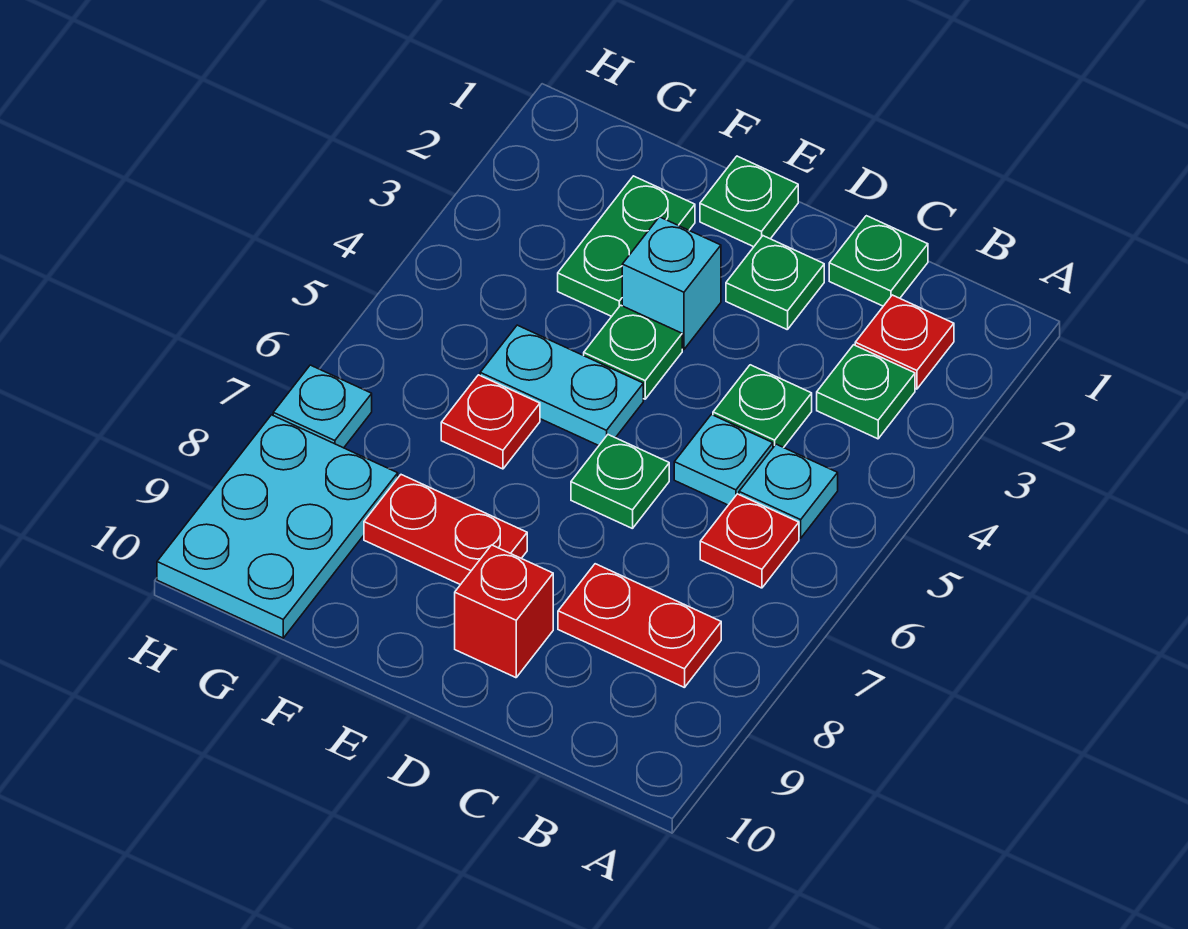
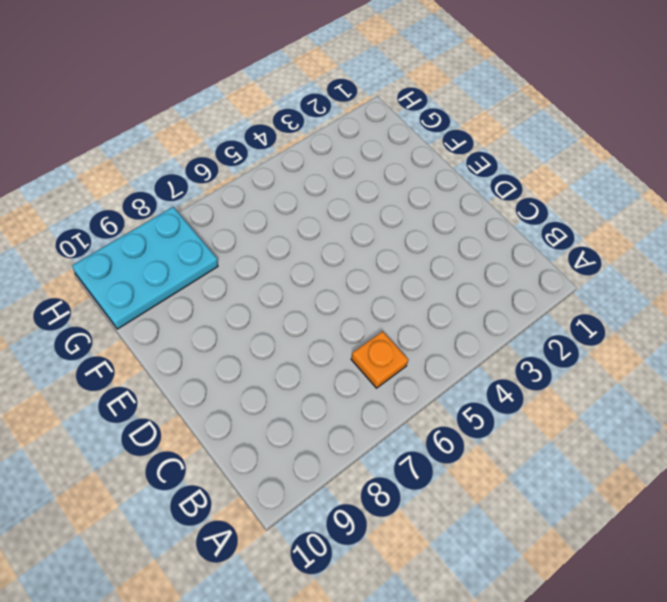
orange 1x1 plate [351,331,409,388] -> red 1x1 plate [700,494,799,588]
none -> red 1x1 plate [855,295,954,389]
none -> green 1x1 plate [817,345,915,439]
none -> cyan 1x1 plate [739,444,838,538]

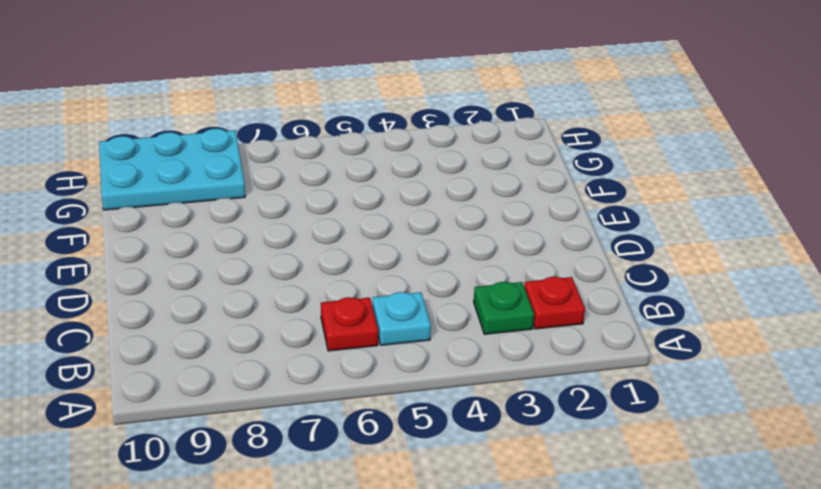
none -> red 1x2 plate [558,564,721,688]
none -> green 1x1 plate [829,216,928,306]
none -> green 1x1 plate [713,365,812,448]

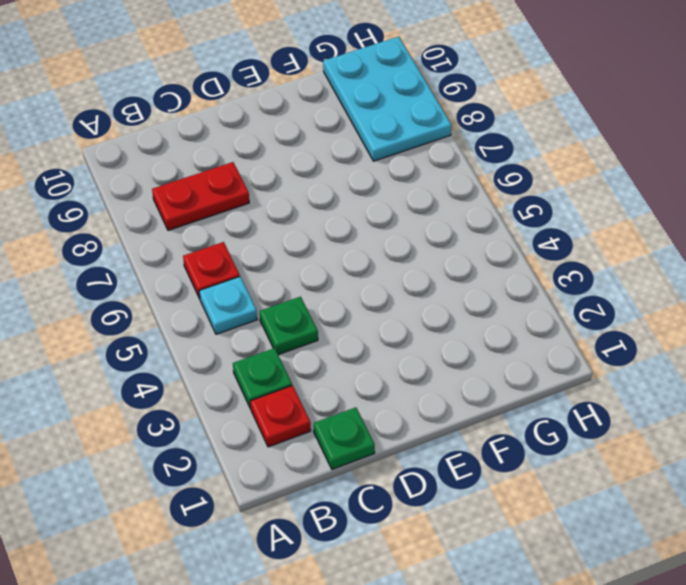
none -> cyan 1x1 plate [674,414,773,505]
none -> green 1x1 plate [726,236,824,330]
none -> green 1x1 plate [571,435,669,529]

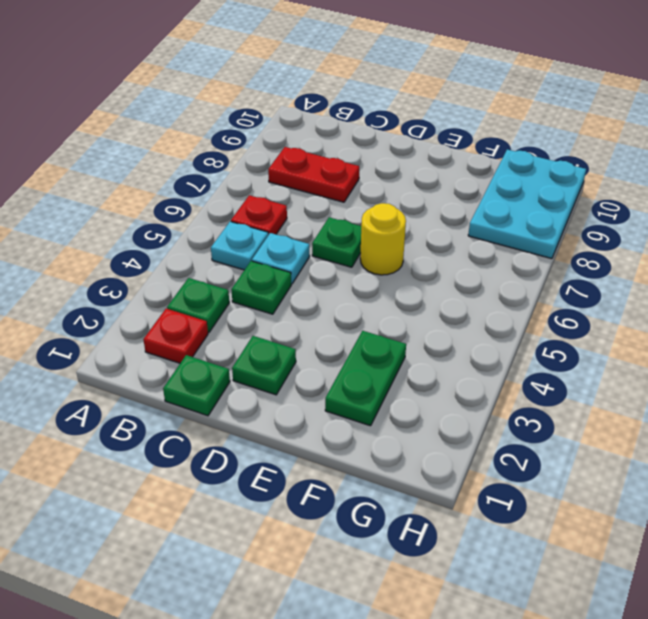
yellow 1x1 round brick [360,203,406,275] -> none
none -> red 1x1 brick [455,545,553,678]
none -> green 1x1 plate [700,156,798,247]
none -> cyan 1x1 brick [622,217,721,350]

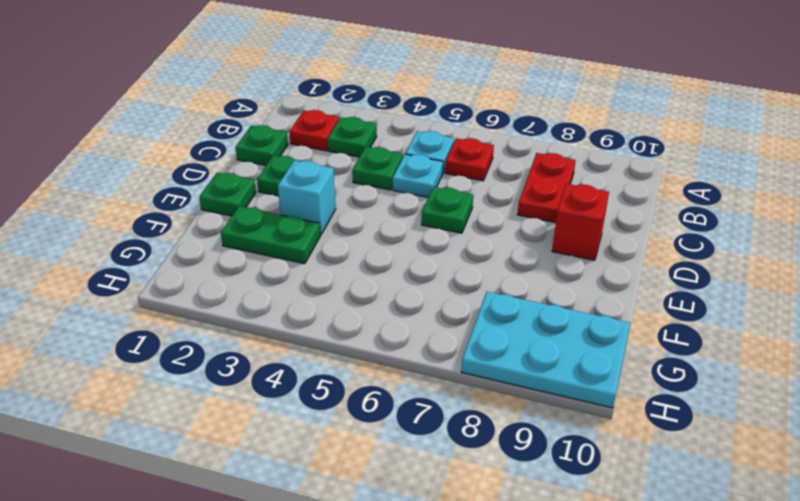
none -> green 1x1 plate [584,305,682,399]
none -> cyan 1x2 plate [480,325,643,446]
none -> red 1x2 plate [364,475,527,585]

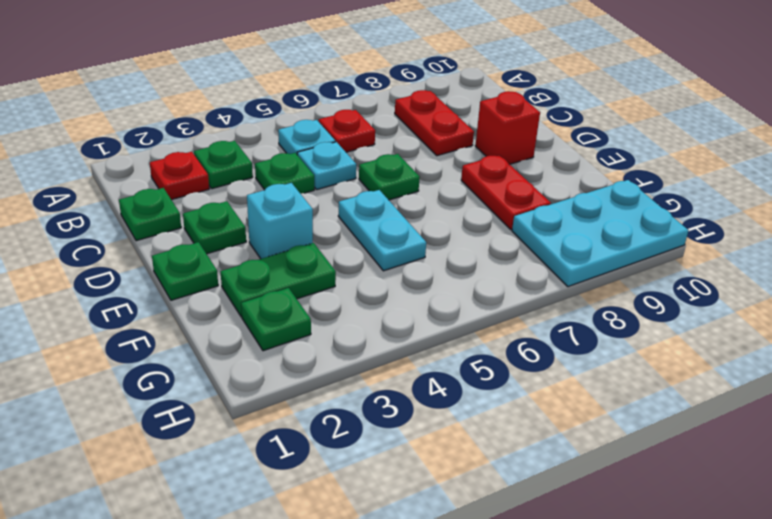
green 1x1 plate [241,288,311,351] -> green 1x1 plate moved to [584,305,682,399]
none -> red 1x1 plate [441,375,540,469]
none -> cyan 1x1 plate [273,365,372,448]

